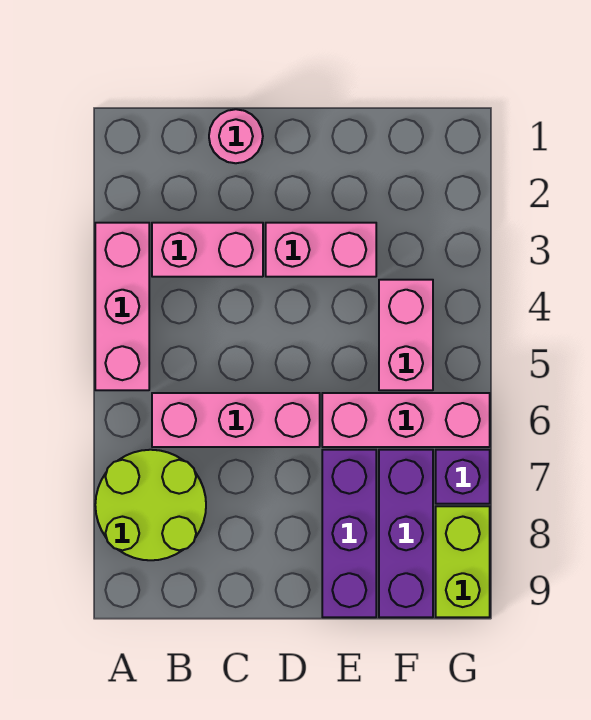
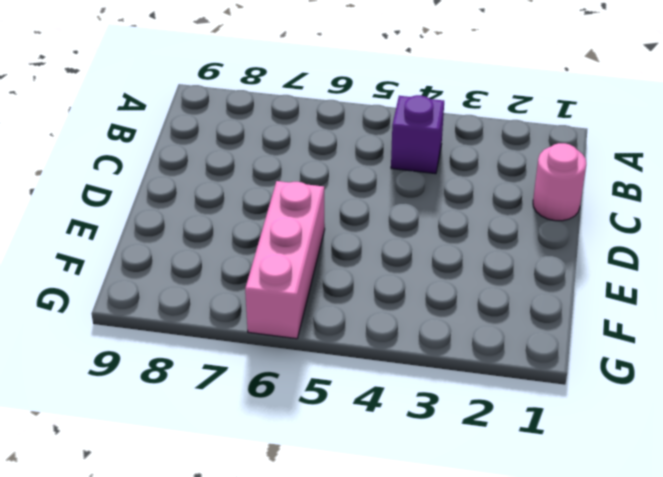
purple 1x1 brick [391,95,444,174] -> purple 1x1 brick moved to [436,450,490,504]
none -> pink 1x3 brick [95,223,149,390]
none -> lime 2x2 round brick [95,450,206,560]
none -> pink 1x2 brick [152,223,263,277]

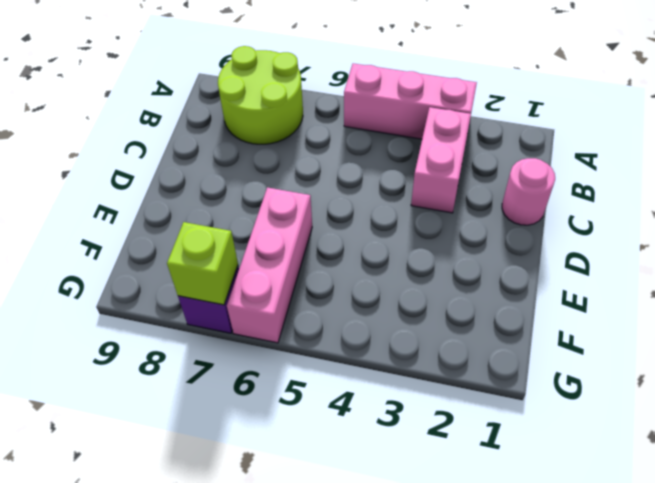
lime 1x1 brick [167,222,238,305] -> none
none -> pink 1x3 brick [152,393,320,447]
none -> pink 1x2 brick [266,223,376,277]
none -> purple 1x3 brick [322,450,376,617]

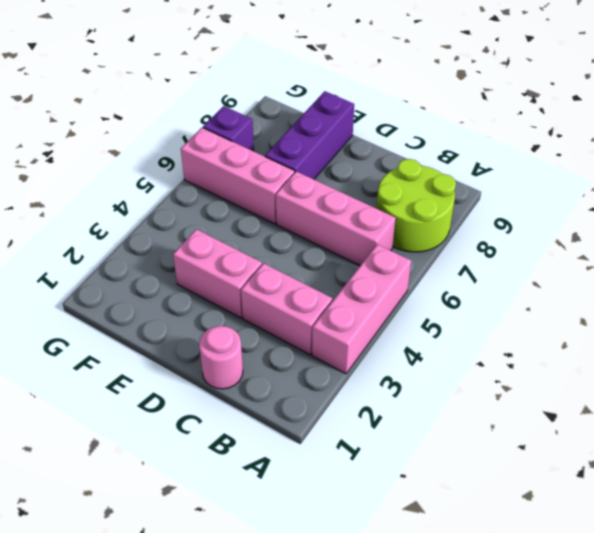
none -> pink 1x2 brick [379,280,433,390]
none -> purple 1x3 brick [379,450,433,617]
none -> lime 1x2 brick [436,506,490,617]

